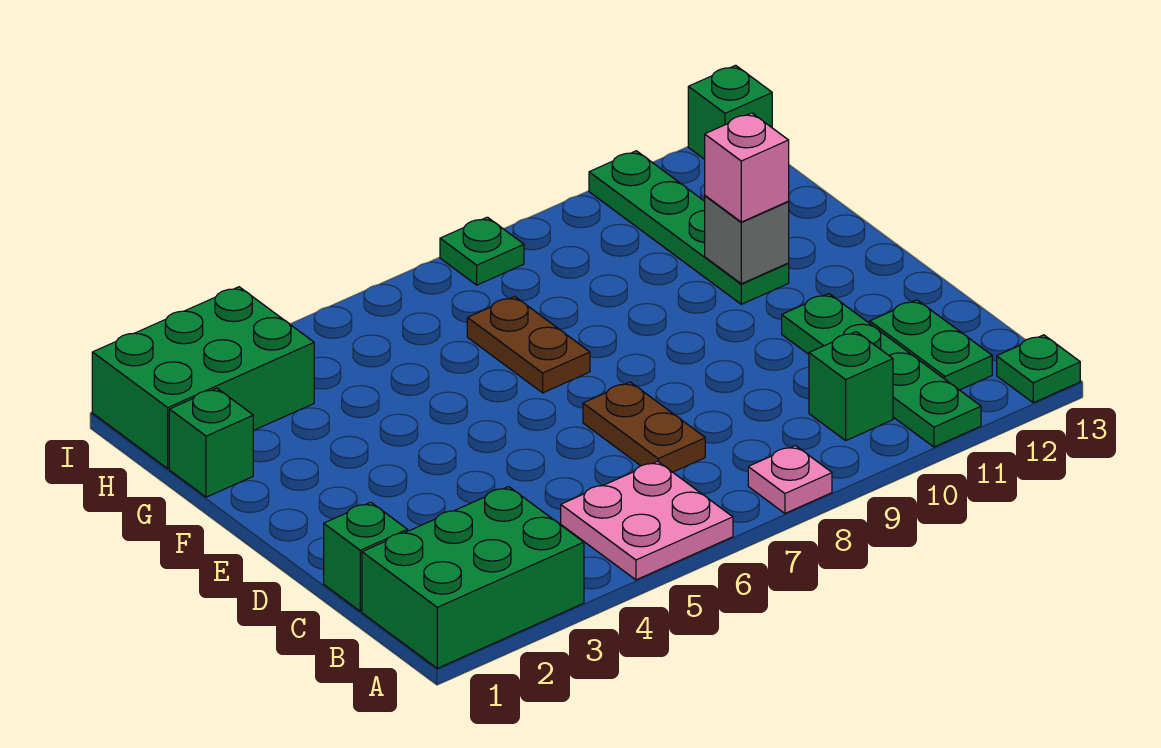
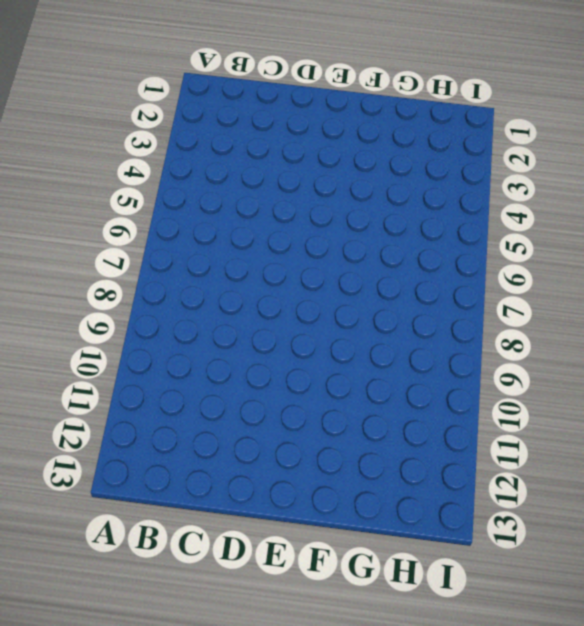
none -> green 2x3 brick [362,487,584,668]
none -> pink 2x2 plate [561,461,733,580]
none -> pink 1x1 plate [748,446,832,513]

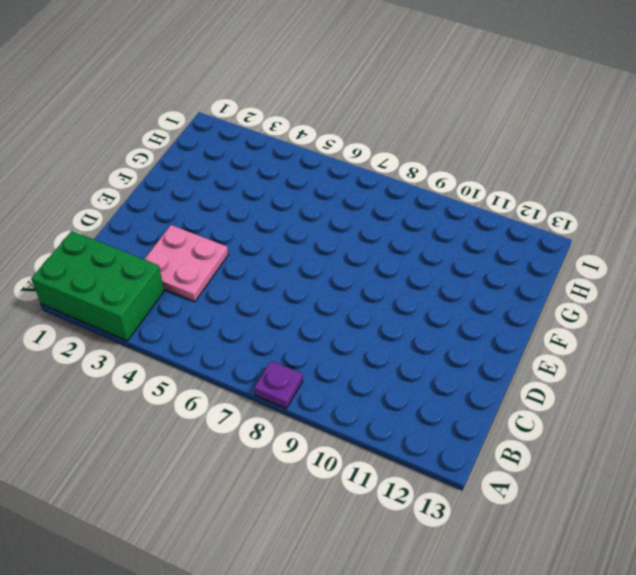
purple 1x1 plate [254,361,303,409] -> pink 1x1 plate [748,446,832,513]
pink 2x2 plate [144,225,228,302] -> pink 2x2 plate moved to [561,461,733,580]
none -> green 1x4 plate [782,294,981,447]
none -> green 1x1 plate [997,335,1080,403]
none -> green 1x1 brick [809,332,893,440]

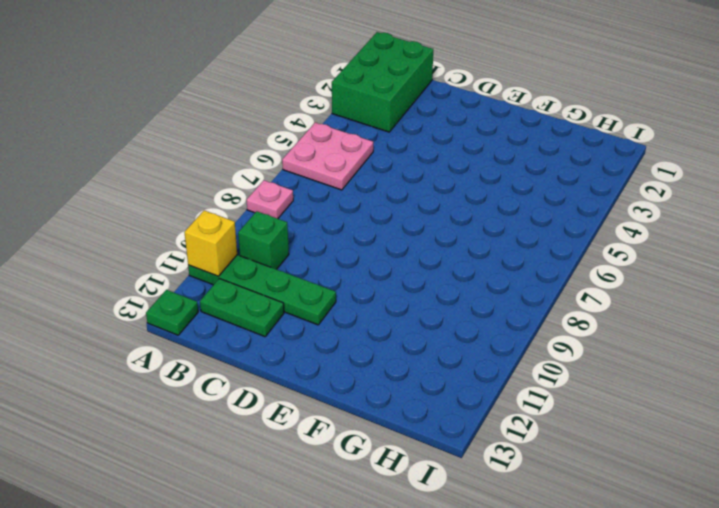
yellow 1x1 brick [184,210,237,276] -> none
none -> green 1x1 brick [324,502,408,611]
none -> brown 1x2 plate [583,382,705,472]
none -> brown 1x2 plate [467,296,590,393]

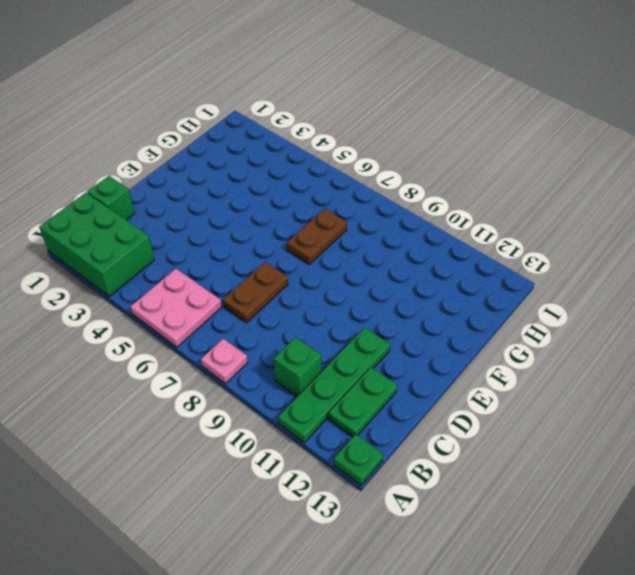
none -> green 1x4 plate [589,151,789,304]
none -> green 1x1 brick [169,388,253,497]
none -> green 2x3 brick [92,287,314,468]

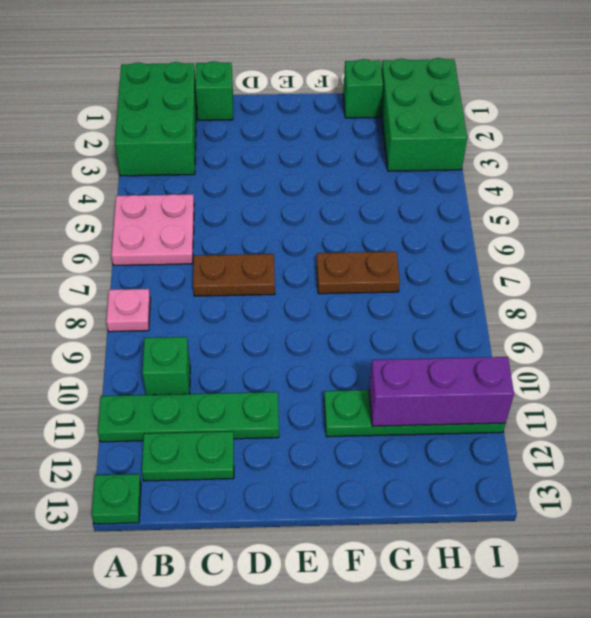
purple 1x3 brick [369,357,514,426] -> none
none -> green 1x1 plate [440,217,524,285]
none -> green 1x1 brick [688,65,772,159]
none -> grey 1x1 brick [705,196,789,284]

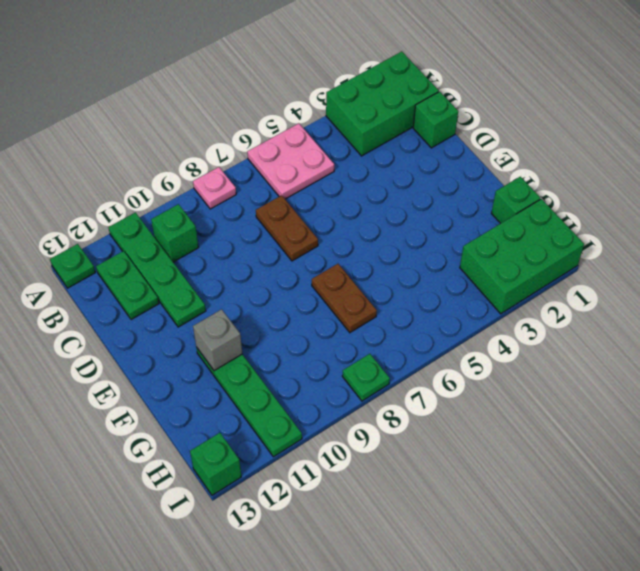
none -> pink 1x1 brick [705,113,789,222]

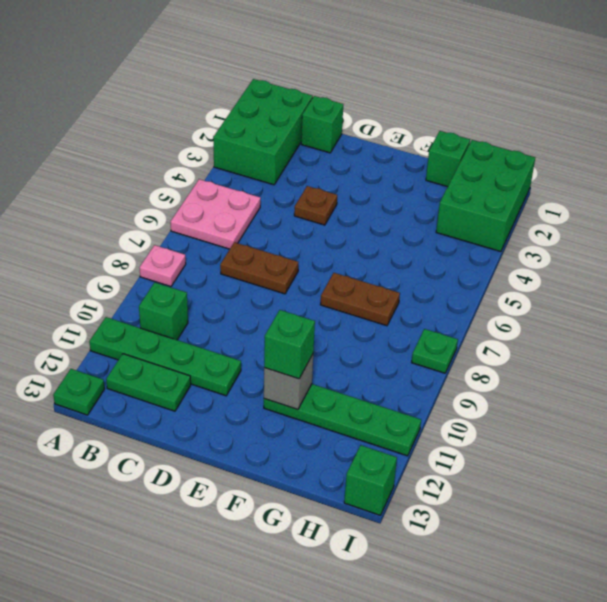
brown 1x1 plate [294,186,337,225] -> none
green 1x1 brick [264,310,315,379] -> pink 1x1 brick [705,113,789,222]

